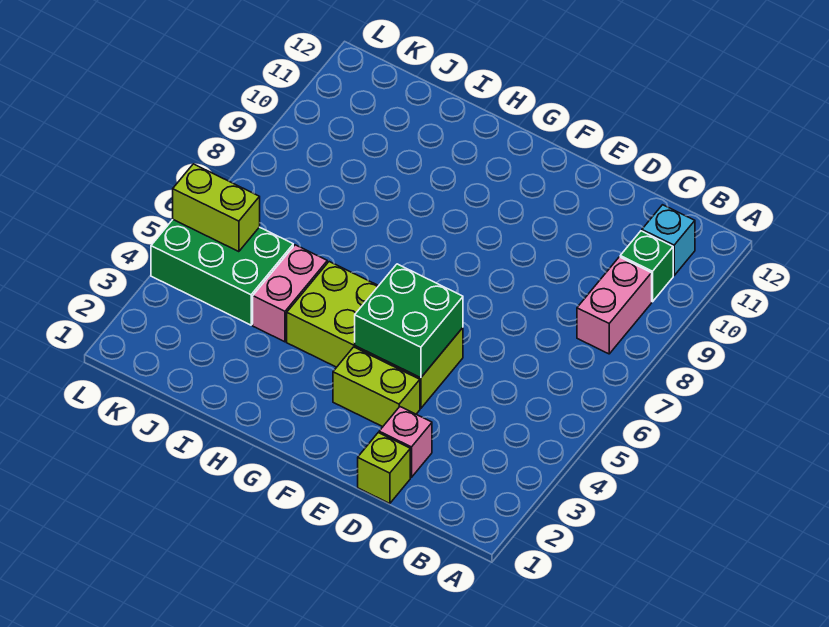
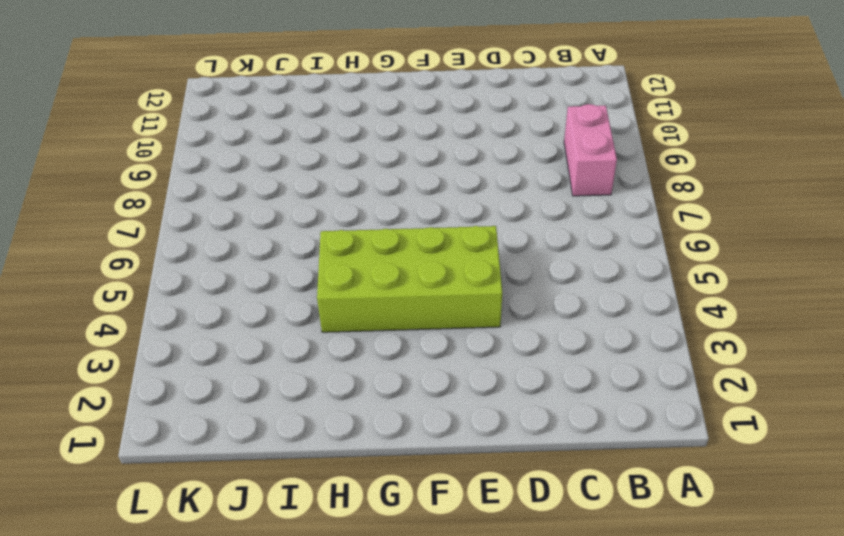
none -> green 1x1 brick [620,231,673,302]
none -> cyan 1x1 brick [642,205,695,275]

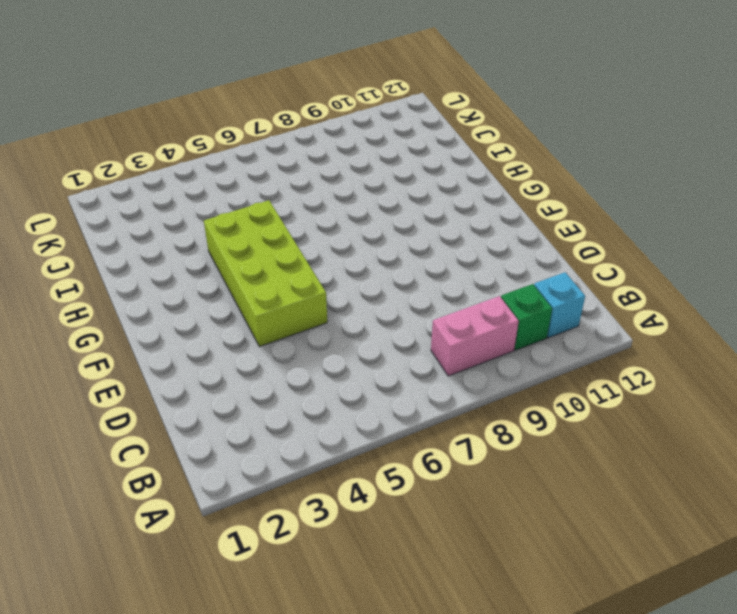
none -> lime 1x1 brick [358,433,410,504]
none -> pink 1x1 brick [379,407,432,477]

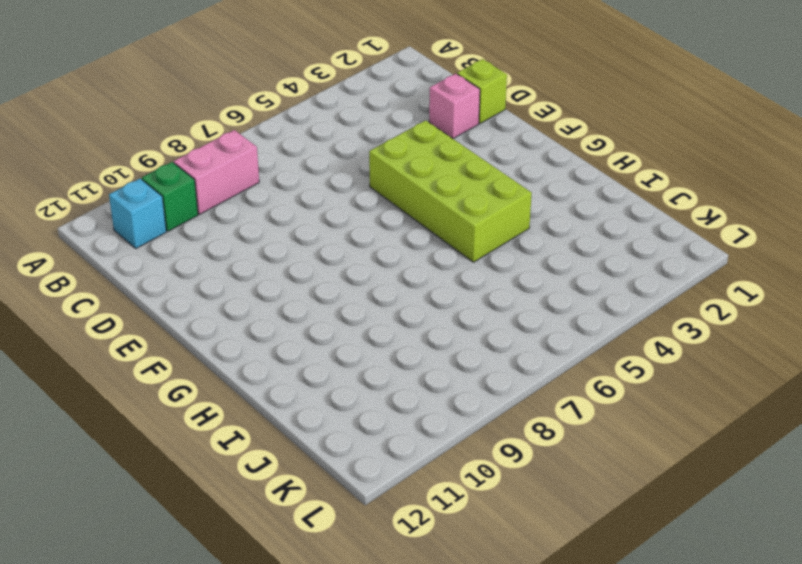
none -> lime 1x2 brick [333,347,420,427]
none -> pink 1x2 brick [253,245,327,342]

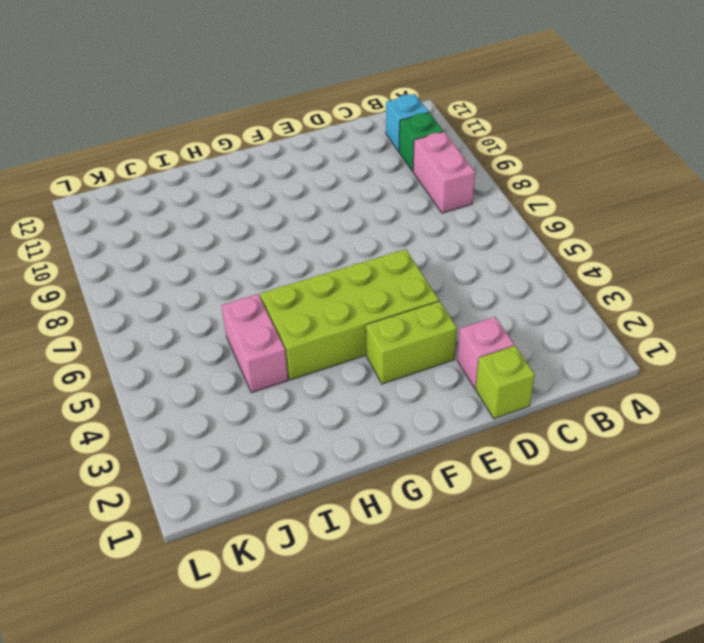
none -> green 2x3 brick [151,220,293,325]
none -> green 2x2 brick [355,264,463,378]

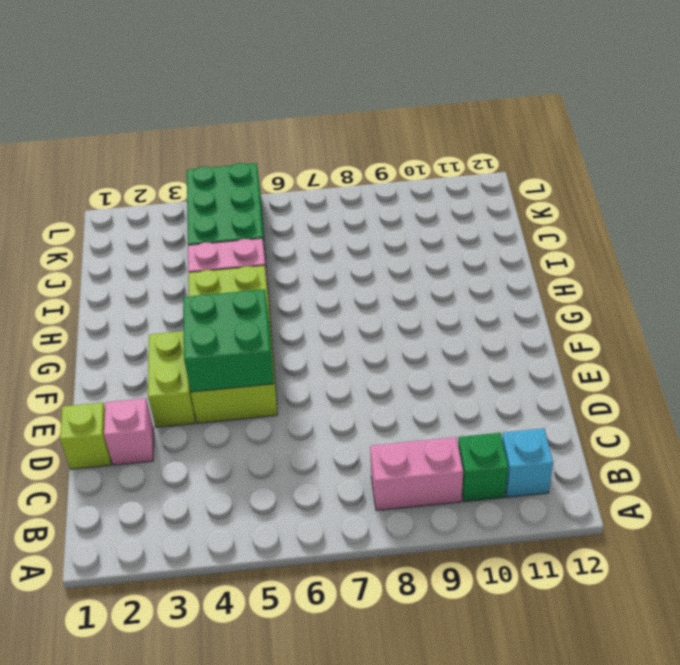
none -> lime 1x2 brick [173,164,260,252]

